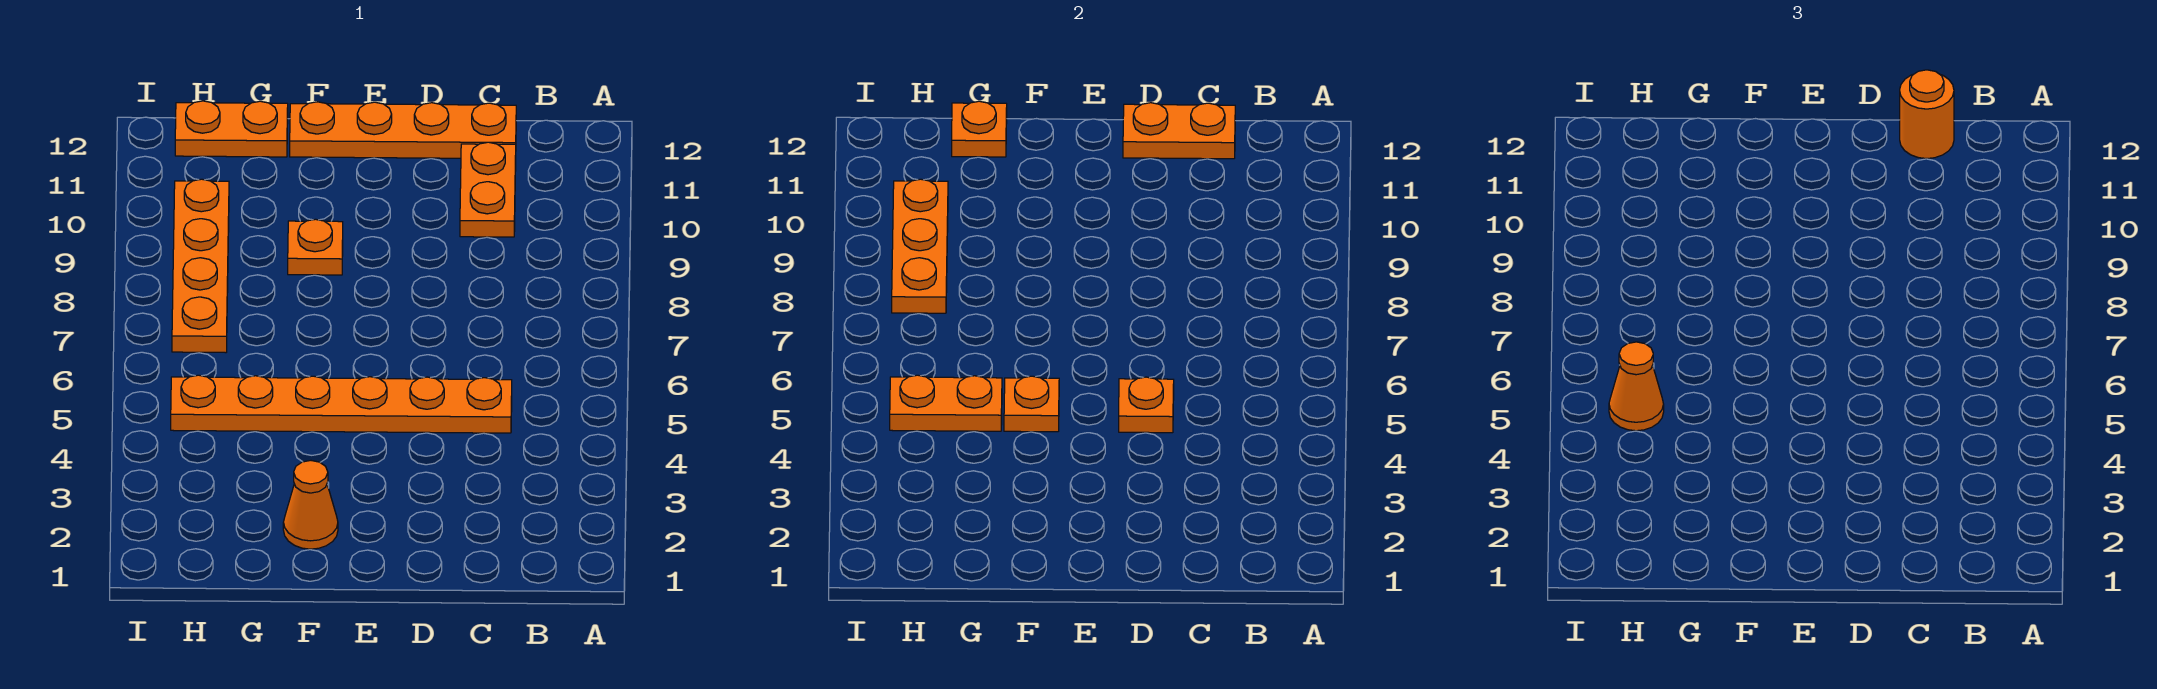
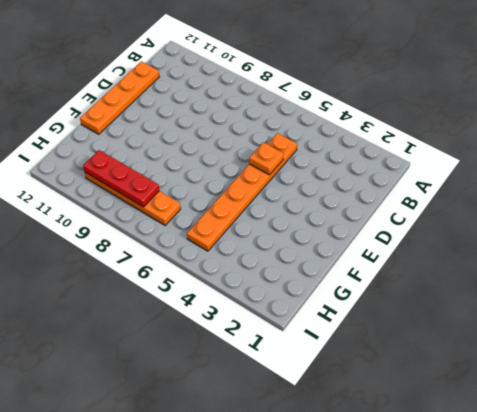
red 1x3 plate [83,150,159,207] -> orange 1x3 plate [892,179,948,313]
none -> orange 1x2 plate [460,142,516,237]
none -> orange 1x1 cone [283,461,338,549]
none -> orange 1x1 plate [288,219,343,275]

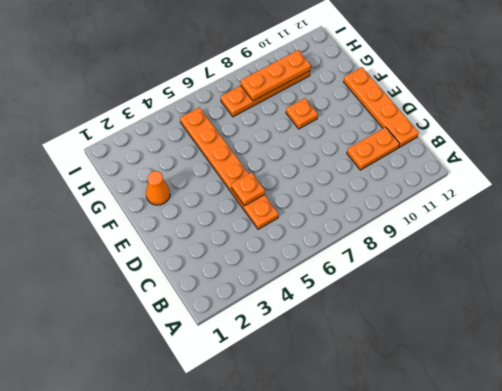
none -> orange 1x2 plate [175,101,288,157]
none -> orange 1x2 plate [1123,103,1235,159]
none -> orange 1x1 plate [1004,376,1059,432]

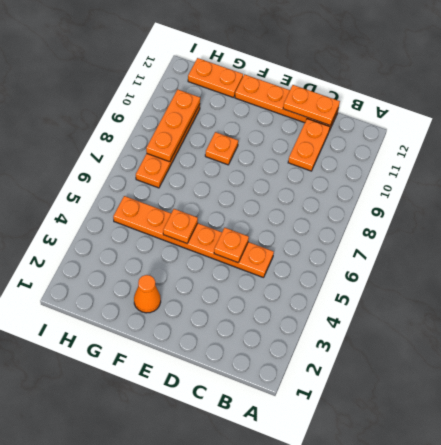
none -> orange 1x2 plate [890,375,1002,431]
none -> orange 1x1 plate [952,101,1007,157]
none -> orange 1x1 round brick [1900,70,1954,159]

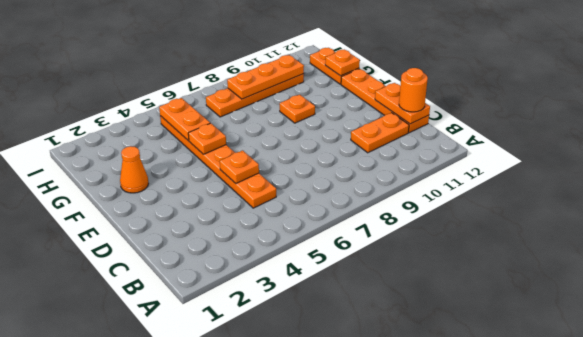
none -> orange 1x1 cone [1609,342,1664,431]

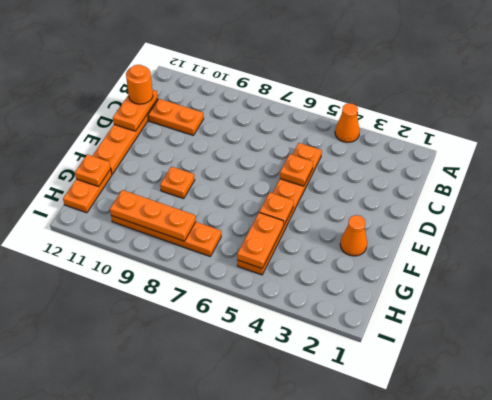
orange 1x1 cone [335,103,360,142] -> orange 1x1 cone moved to [1609,342,1664,431]

